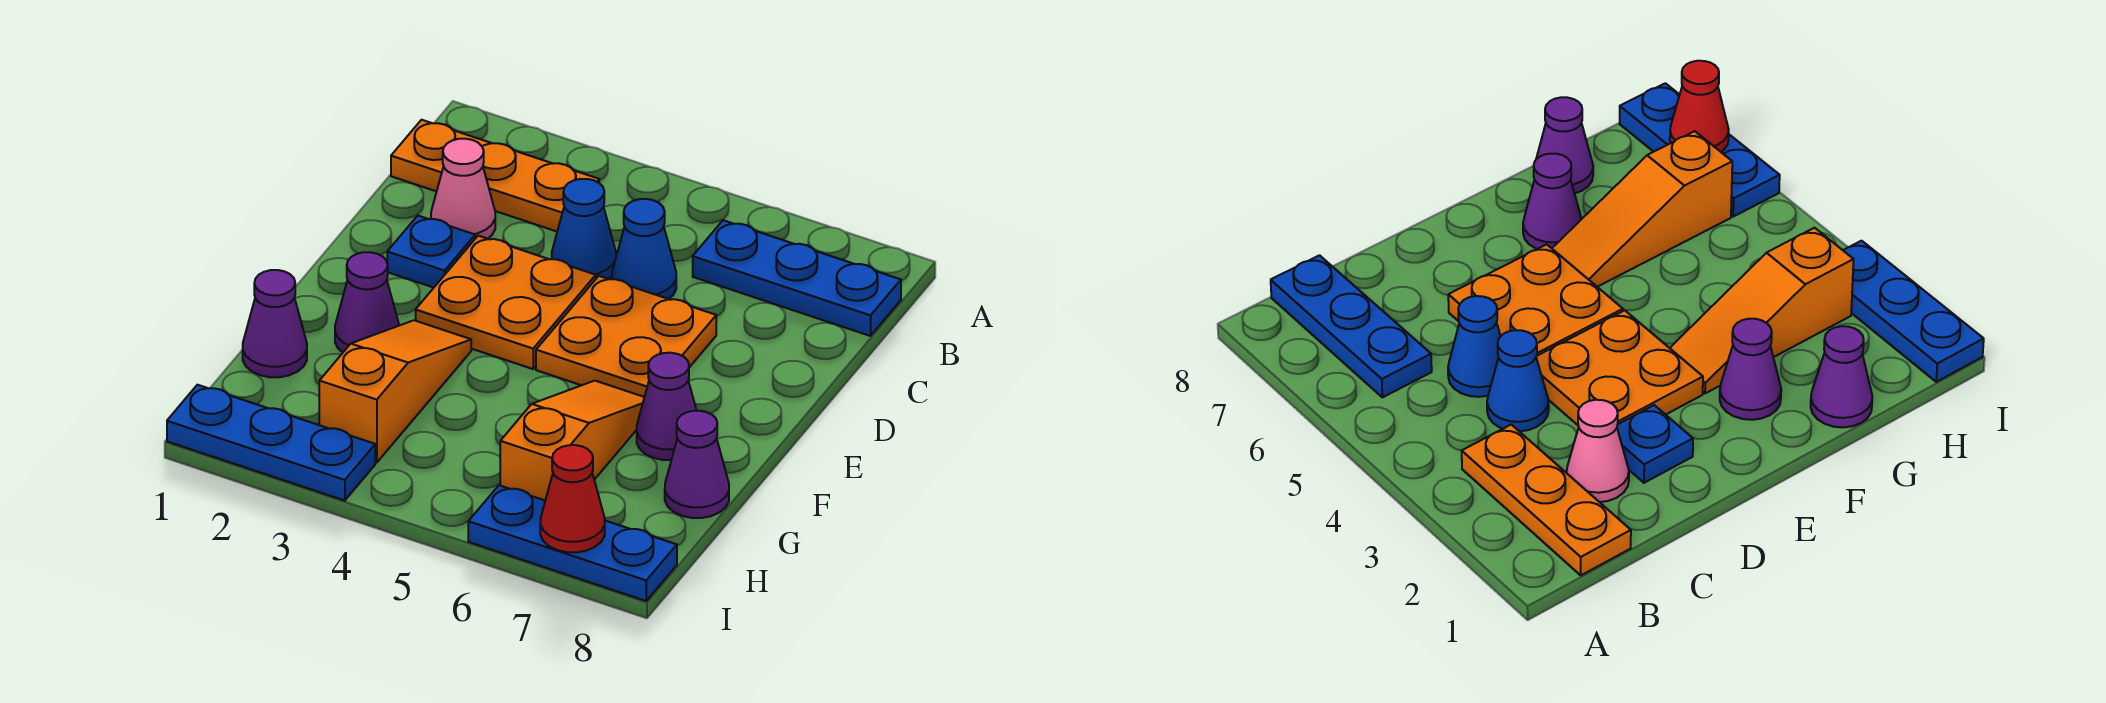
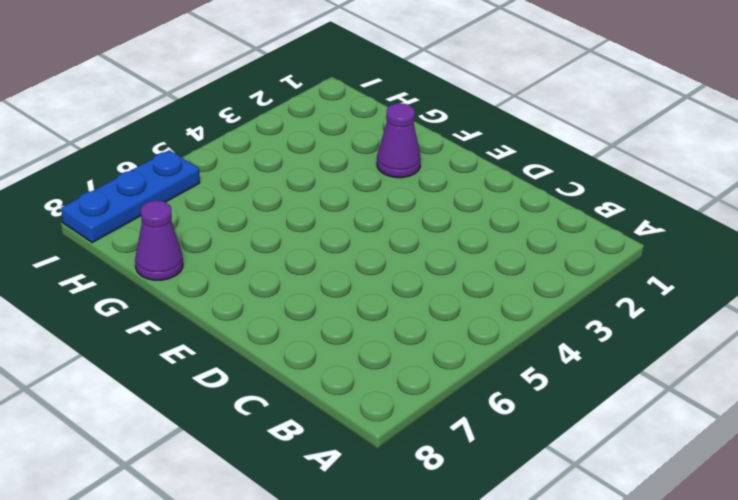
none -> orange 1x3 plate [391,120,599,231]
none -> blue 1x3 plate [693,220,901,336]
none -> pink 1x1 cone [431,139,495,239]

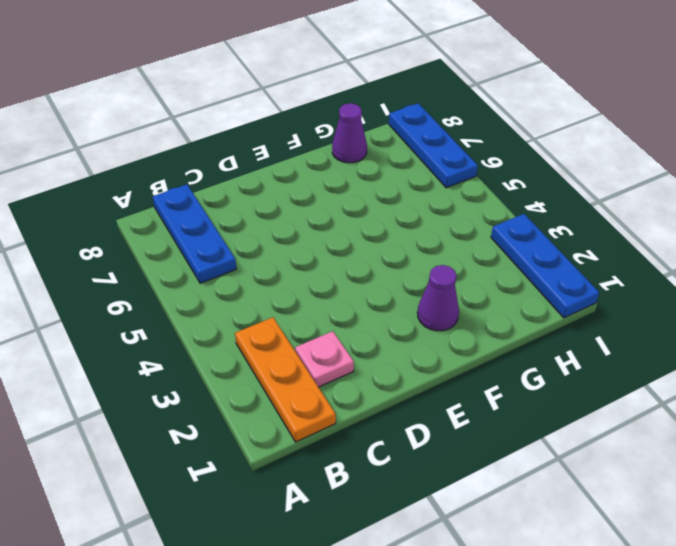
pink 1x1 plate [295,331,354,387] -> pink 1x1 cone [431,139,495,239]
none -> blue 1x1 cone [552,179,616,279]
none -> blue 1x1 cone [612,199,676,299]
none -> blue 1x1 plate [387,216,475,288]

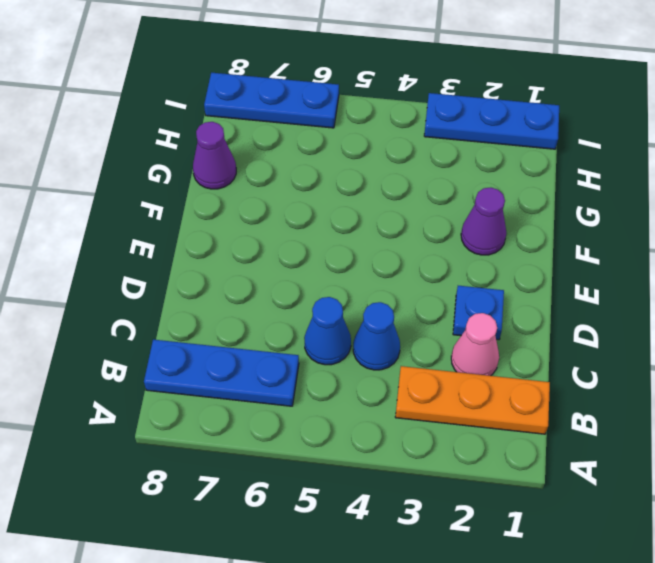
none -> orange 2x2 plate [416,236,596,369]
none -> orange 2x2 plate [536,276,716,397]
none -> orange 1x3 slope [319,320,471,463]

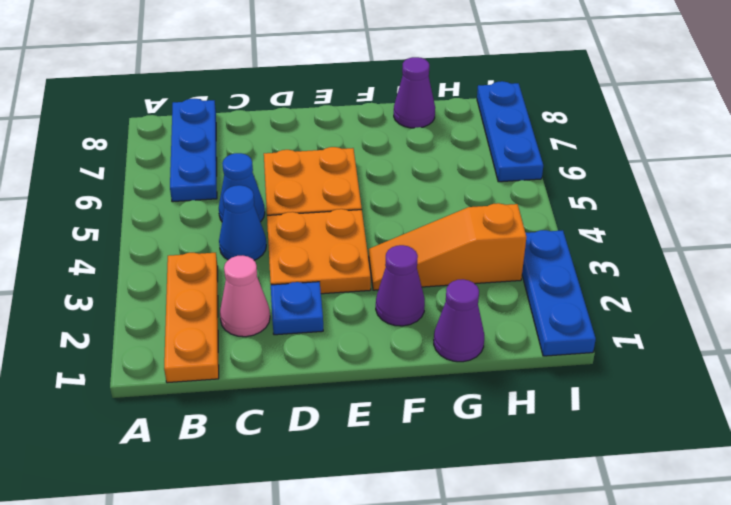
none -> orange 1x3 slope [500,381,644,500]
none -> purple 1x1 cone [637,353,697,460]
none -> red 1x1 cone [540,445,605,552]

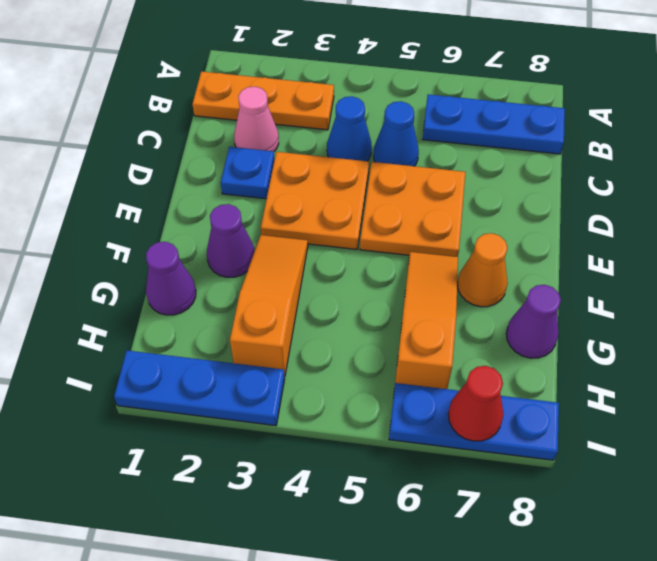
orange 1x1 cone [458,233,508,307] -> purple 1x1 cone [637,353,697,460]

